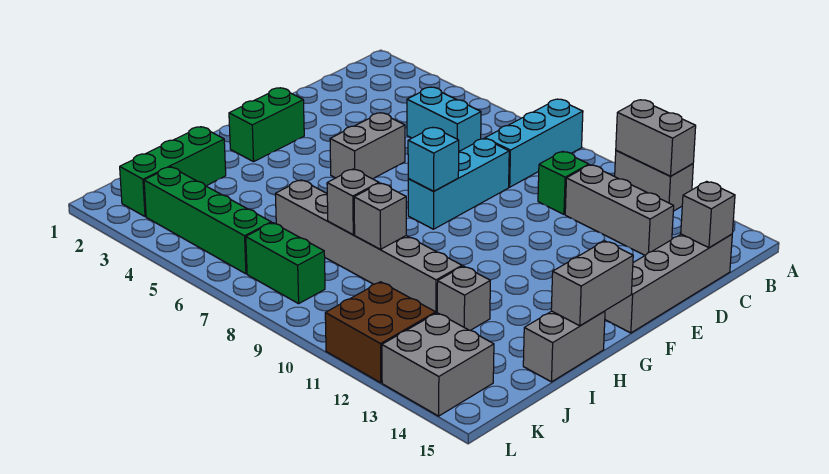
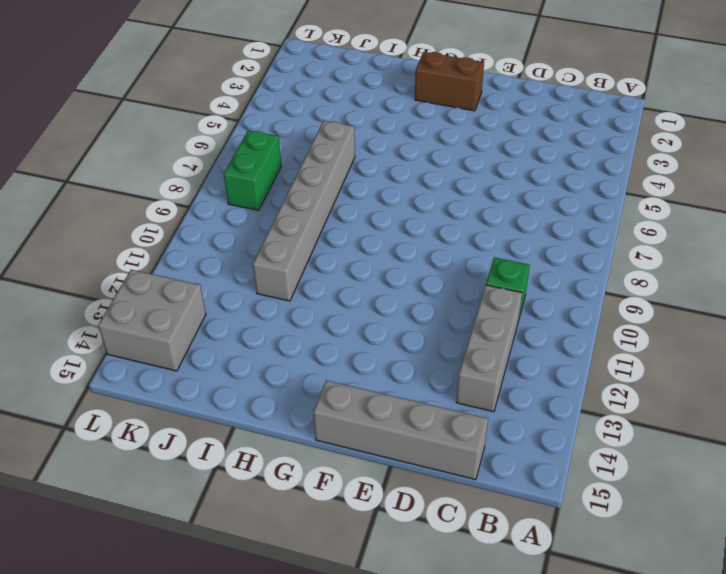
brown 1x2 brick [415,52,484,111] -> green 1x2 brick [229,88,304,162]
none -> cyan 1x3 brick [485,99,583,187]
none -> grey 1x2 brick [615,151,693,211]
none -> cyan 1x2 brick [407,87,481,151]

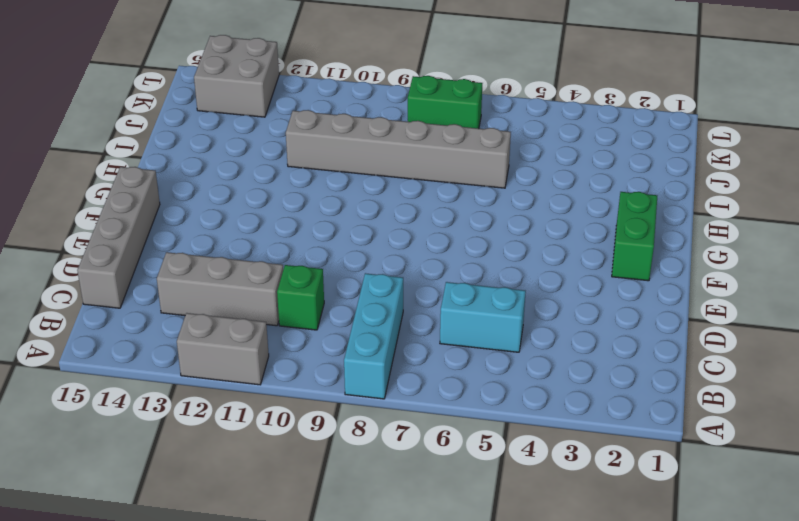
none -> cyan 1x3 brick [408,139,509,229]
none -> grey 1x2 brick [330,113,405,179]
none -> grey 1x2 brick [523,311,605,382]

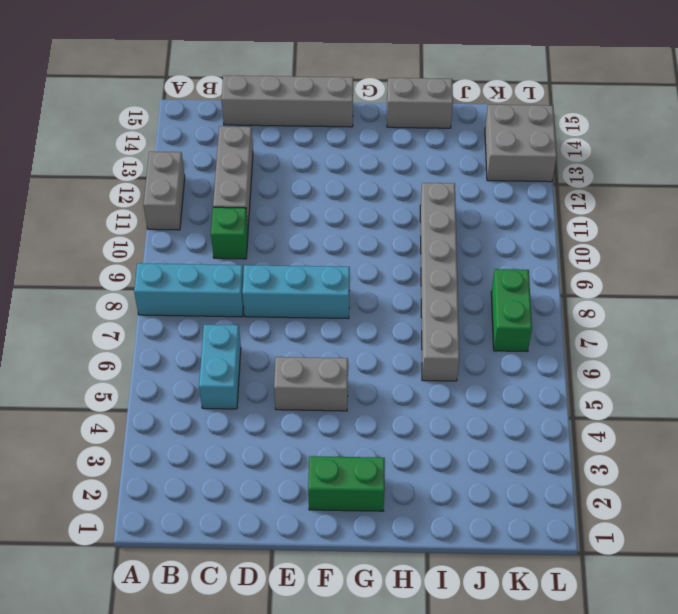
none -> green 1x3 brick [120,127,226,217]
none -> grey 1x1 brick [437,266,490,330]
none -> green 1x4 brick [144,167,271,274]

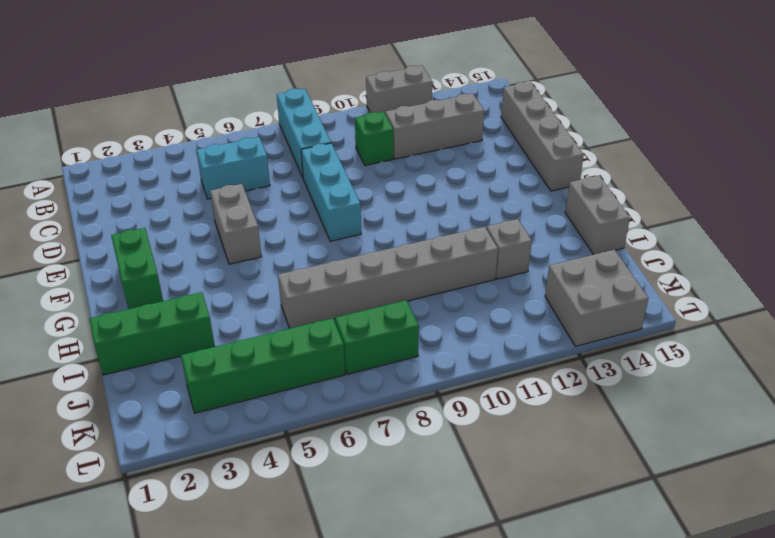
green 1x3 brick [89,292,215,375] -> green 1x3 brick turned to [120,127,226,217]
none -> brown 2x2 brick [325,282,436,383]
none -> grey 1x2 brick [616,100,696,176]
none -> grey 1x1 brick [681,181,735,248]

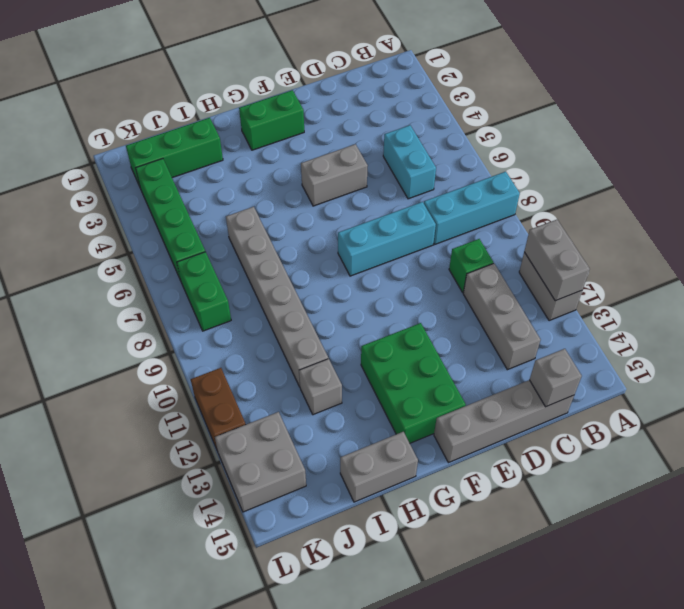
green 2x3 brick [361,323,466,443] -> none
brown 1x2 brick [191,368,246,449] -> brown 2x2 brick [325,282,436,383]
none -> cyan 1x1 brick [408,128,459,191]
none -> grey 1x2 brick [551,241,633,326]
none -> grey 1x1 brick [327,169,379,235]

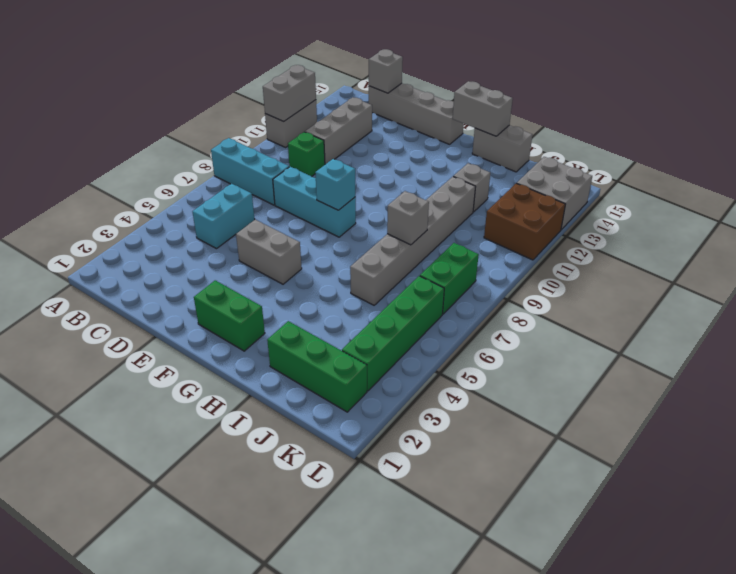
none -> grey 1x1 brick [354,183,406,249]

